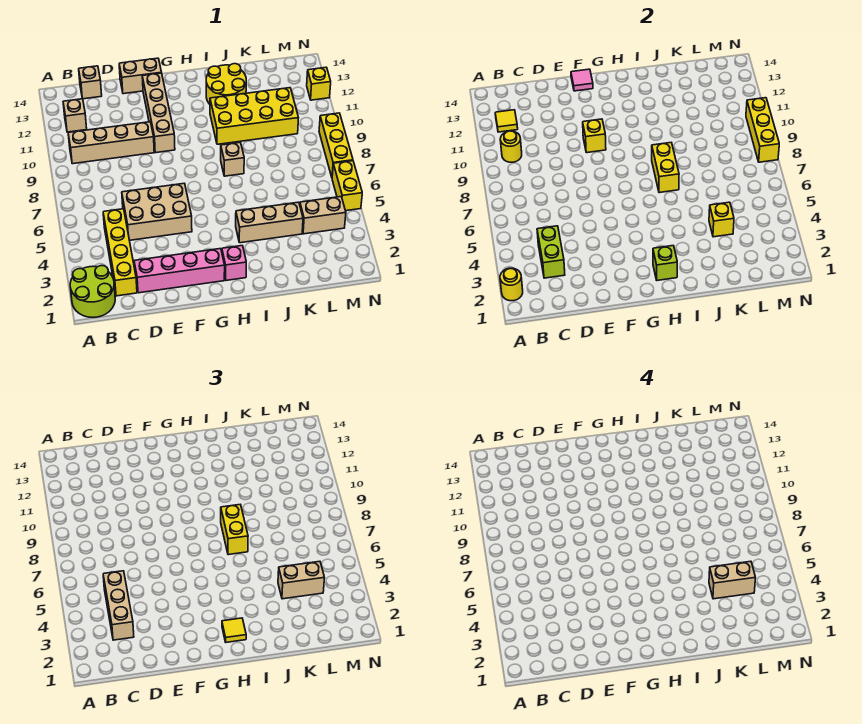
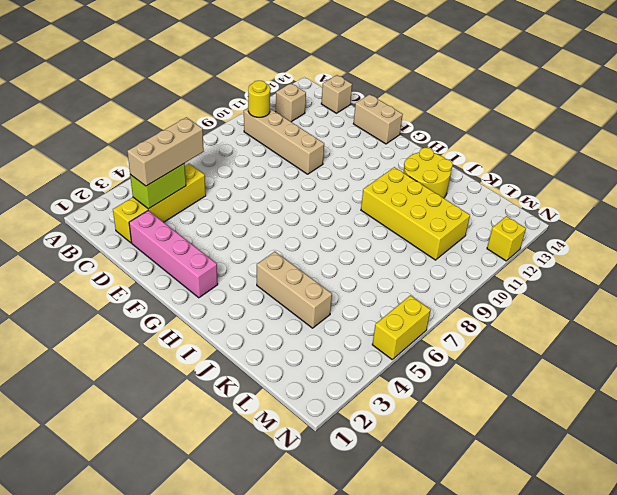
none -> lime 2x2 round brick [70,266,115,317]
none -> tan 2x3 brick [122,183,192,240]
none -> tan 1x4 brick [142,73,175,153]
none -> pink 1x1 brick [222,246,246,280]

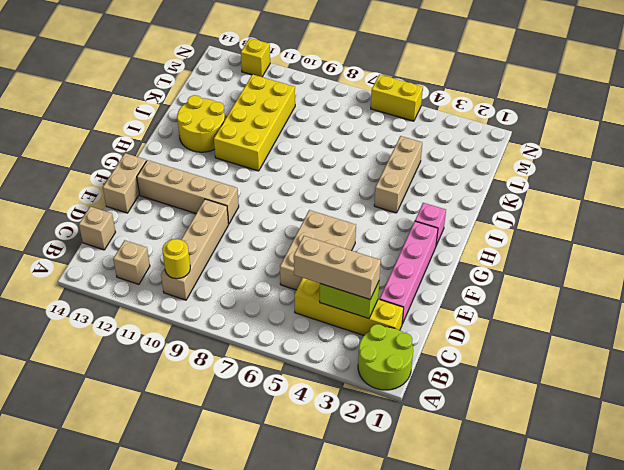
none -> tan 1x1 brick [221,143,244,176]
none -> tan 1x2 brick [300,197,346,234]
none -> yellow 1x3 brick [319,113,353,177]
none -> yellow 1x1 round brick [500,268,523,301]

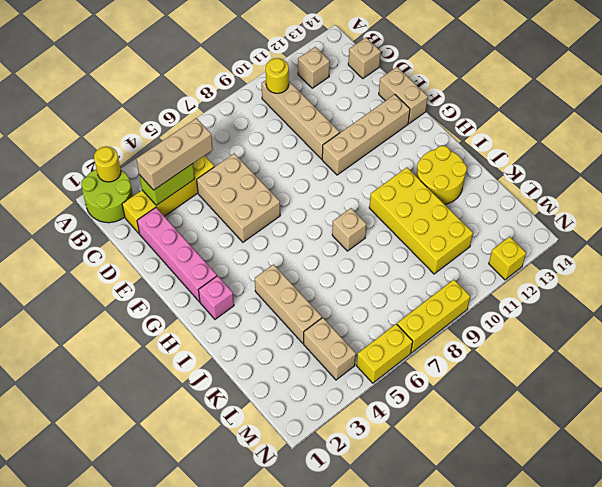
none -> yellow 1x1 tile [495,110,518,132]
none -> yellow 1x1 brick [583,119,606,153]
none -> pink 1x1 tile [571,69,593,91]
none -> lime 1x1 brick [653,246,677,280]

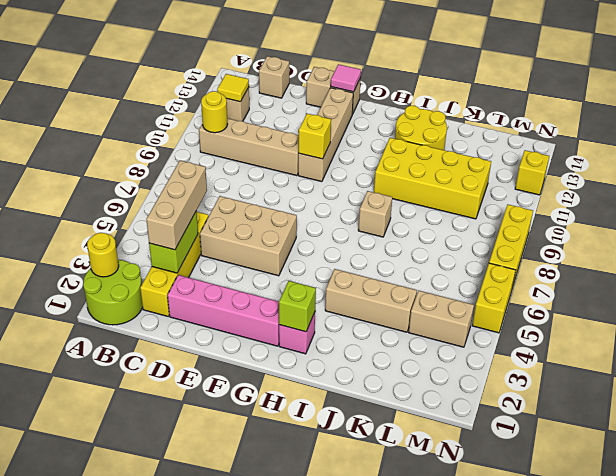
none -> yellow 1x2 brick [652,143,679,193]
none -> yellow 1x1 brick [709,202,734,237]
none -> yellow 1x3 brick [746,98,779,162]
none -> yellow 1x1 tile [222,618,246,642]

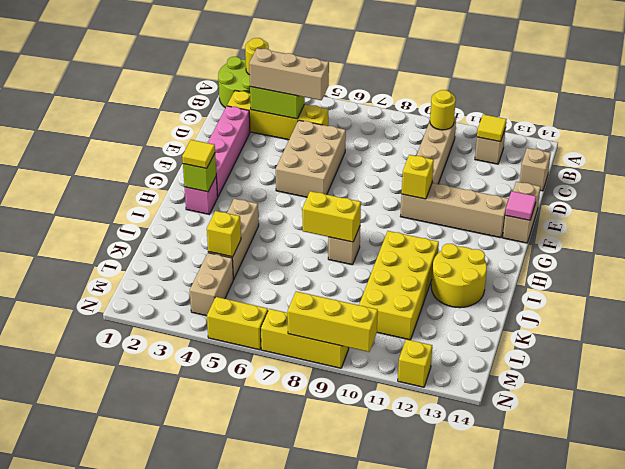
none -> yellow 1x2 brick [221,505,248,555]
none -> tan 1x2 brick [278,561,325,599]
none -> tan 1x2 brick [709,561,756,599]

